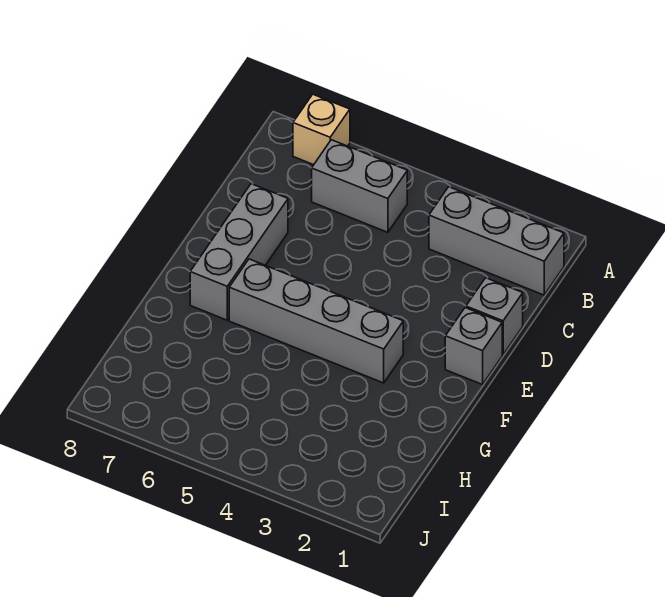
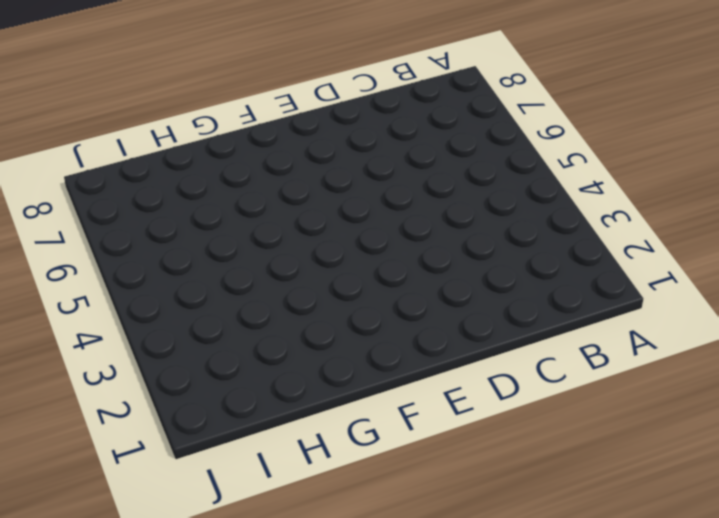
none -> tan 1x1 brick [293,94,350,165]
none -> grey 1x3 brick [429,187,564,295]

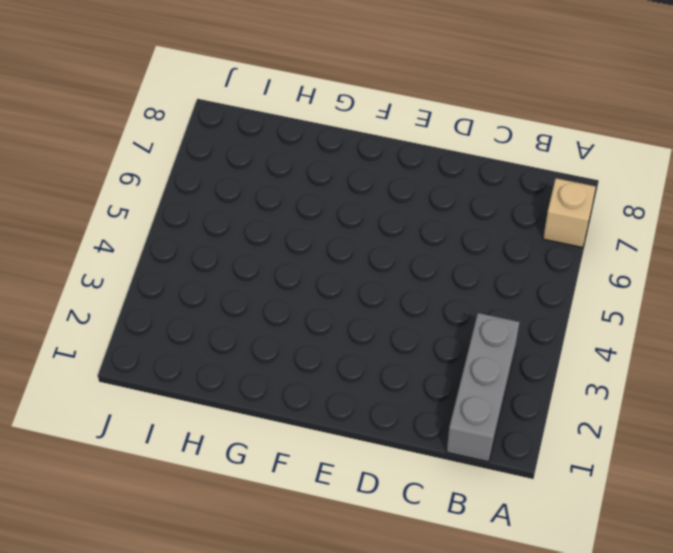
none -> grey 1x2 brick [312,140,407,232]
none -> grey 1x1 brick [466,278,523,355]

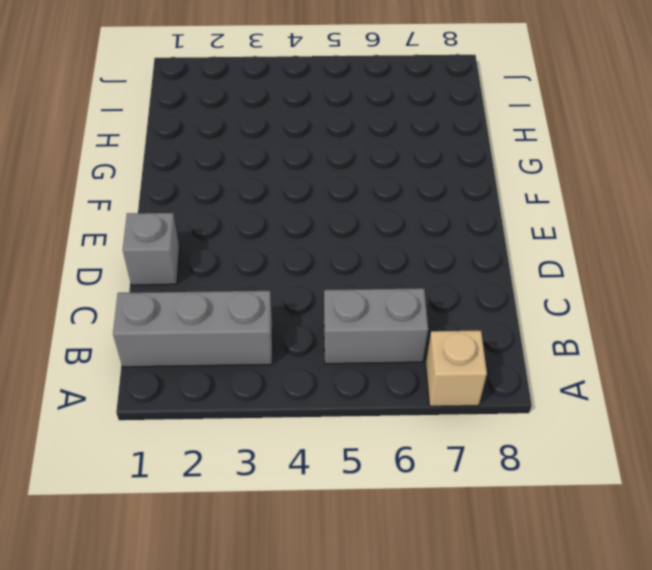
none -> grey 1x3 brick [190,184,288,320]
none -> grey 1x1 brick [445,308,502,385]

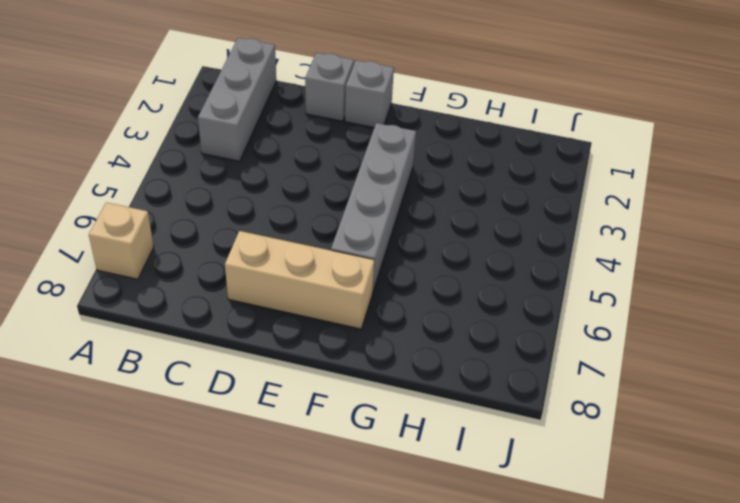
tan 1x3 brick [225,231,374,329] -> grey 1x3 brick [190,184,288,320]
none -> grey 1x2 brick [312,140,407,232]

